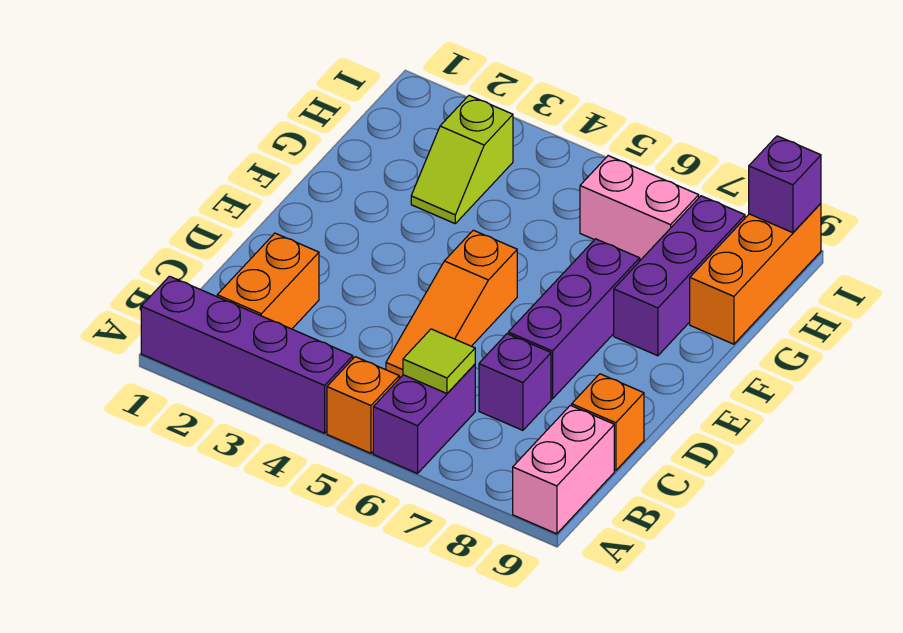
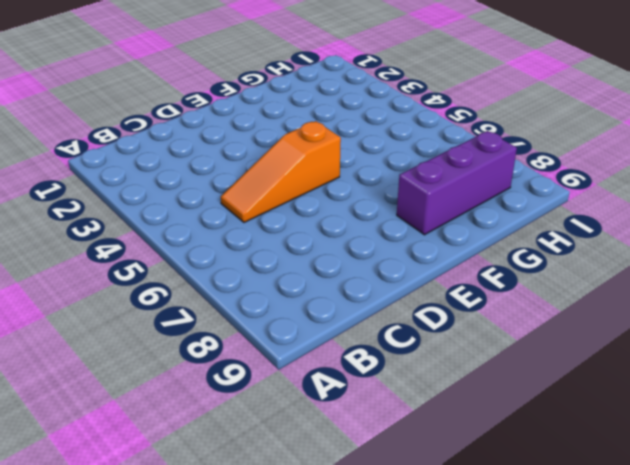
none -> purple 1x4 brick [141,276,353,433]
none -> orange 1x1 brick [327,357,399,453]
none -> purple 1x2 brick [373,364,475,474]

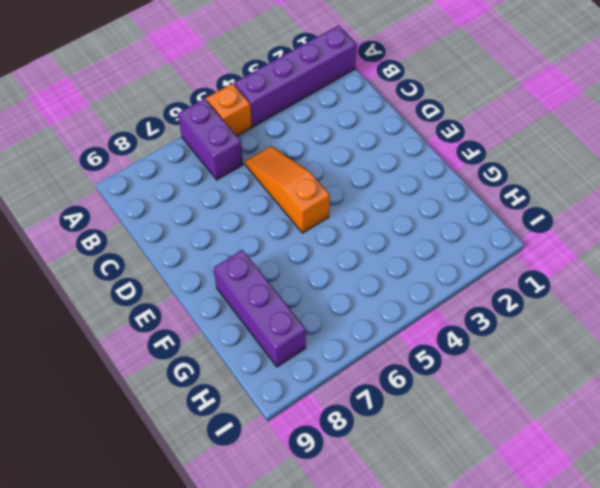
none -> pink 1x2 brick [513,405,614,534]
none -> orange 1x2 brick [217,233,319,329]
none -> purple 1x1 brick [479,334,551,430]

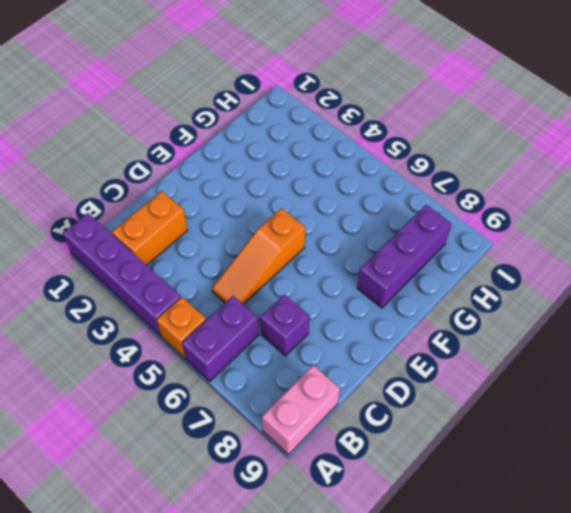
none -> orange 1x1 brick [572,374,644,471]
none -> purple 1x3 brick [508,239,640,399]
none -> lime 1x2 slope [411,95,513,223]

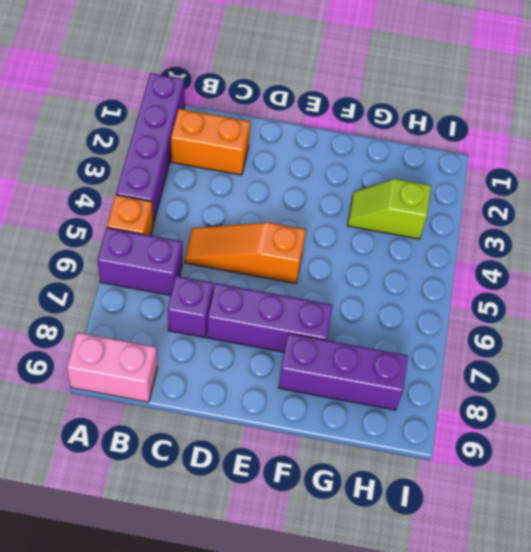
none -> orange 1x1 brick [572,374,644,471]
none -> orange 1x3 brick [690,203,821,344]
none -> pink 1x2 brick [580,156,699,260]

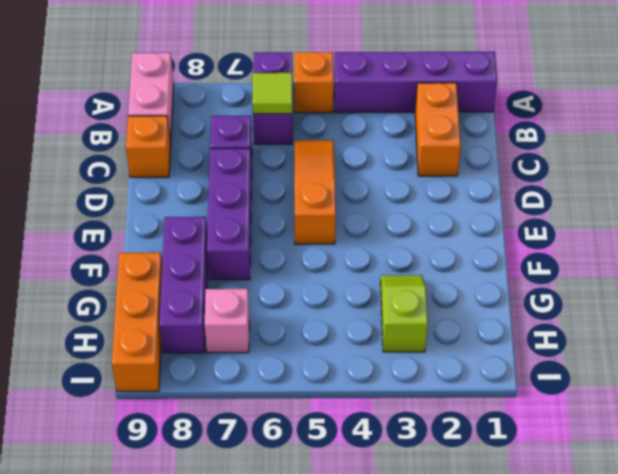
pink 1x1 brick [205,289,249,353] -> pink 1x2 brick [580,156,699,260]
none -> purple 1x1 brick [749,136,821,233]

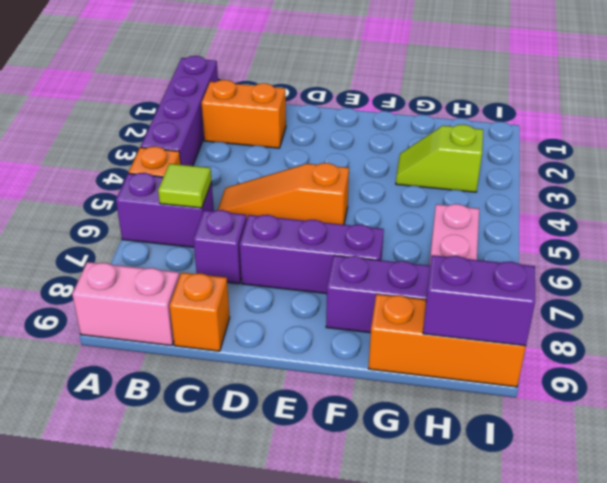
purple 1x2 brick [423,255,535,346] -> purple 1x1 brick [749,136,821,233]

